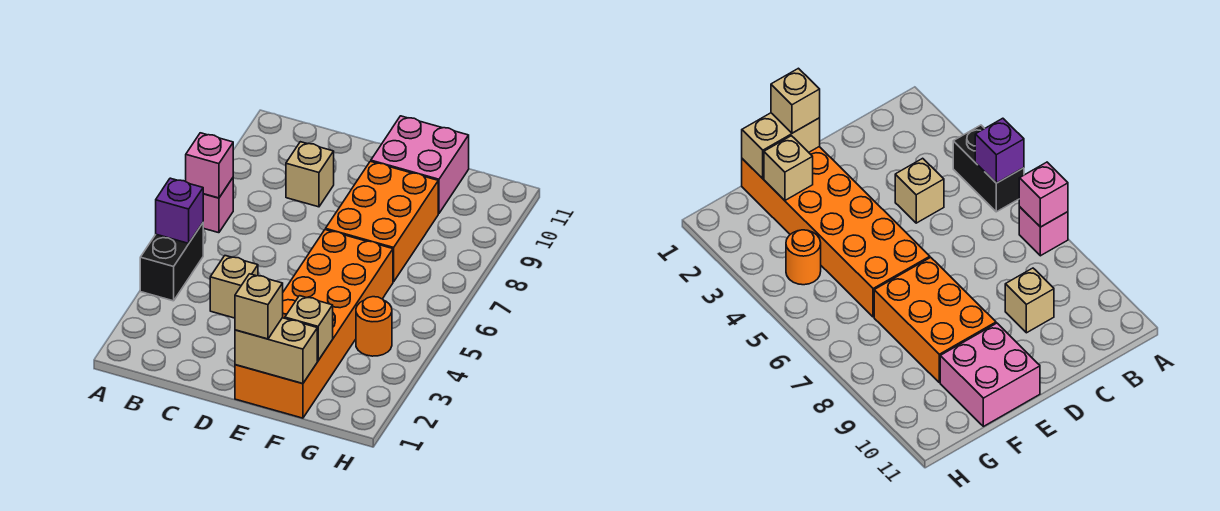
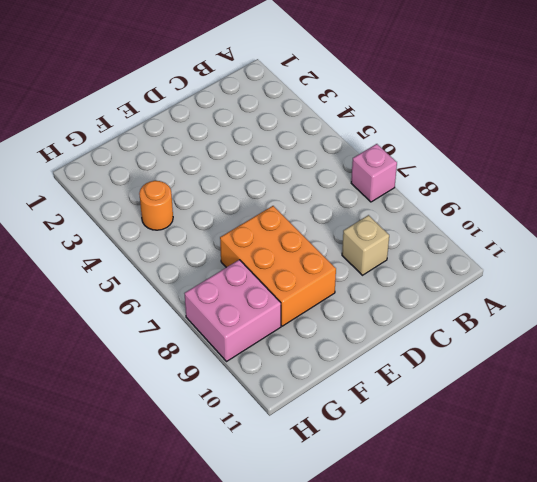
pink 2x2 brick [184,260,281,362] -> pink 2x2 brick moved to [371,116,469,214]
none -> black 1x2 brick [140,223,203,301]
none -> tan 1x1 brick [210,256,258,318]
none -> orange 2x6 brick [235,230,393,418]

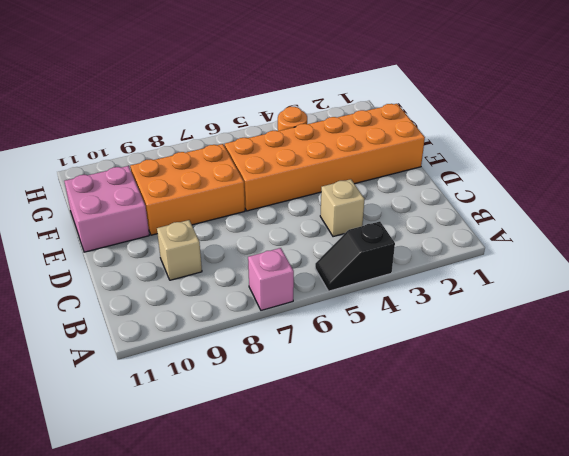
black 1x2 slope [315,221,395,291] -> black 1x2 brick [140,223,203,301]
none -> purple 1x1 brick [156,178,203,243]
none -> pink 1x1 brick [186,133,233,198]
none -> tan 1x2 brick [235,318,317,384]

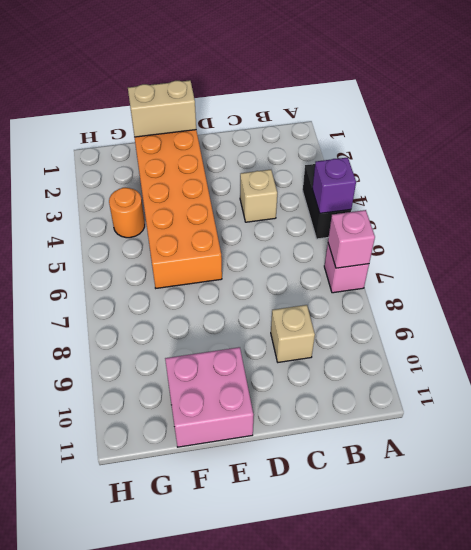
none -> orange 2x3 brick [326,161,438,282]
none -> tan 1x1 brick [285,296,333,361]
none -> tan 1x1 brick [235,274,283,339]

